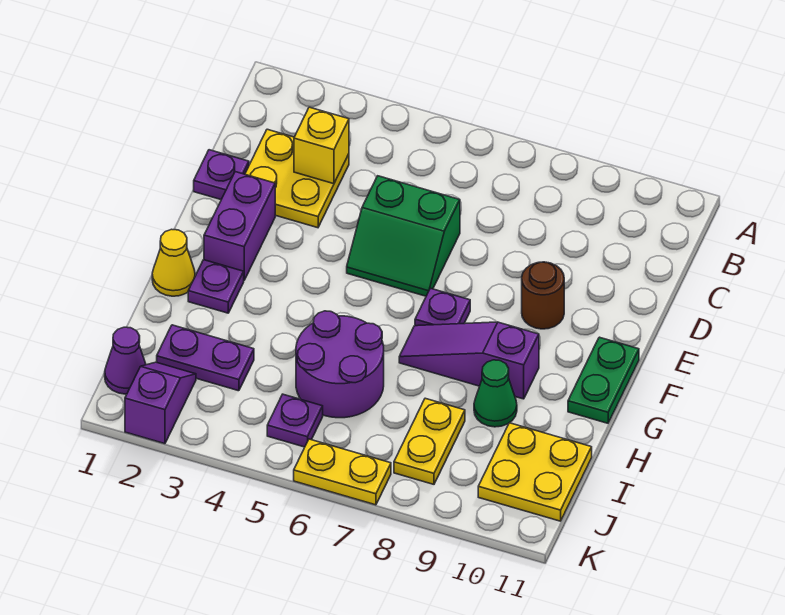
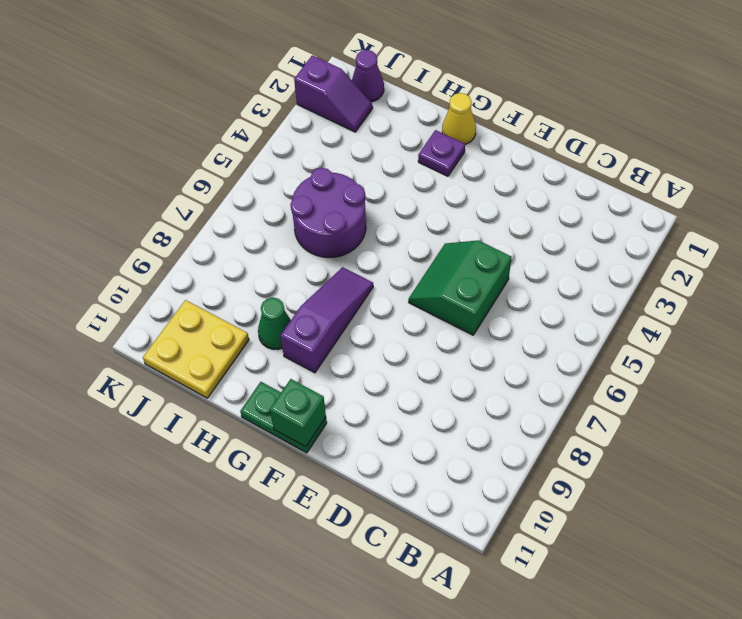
green 1x1 brick [270,379,326,447] -> none
none -> yellow 2x2 plate [245,129,349,228]
none -> purple 1x1 plate [194,150,249,200]
none -> purple 1x2 brick [204,172,275,280]

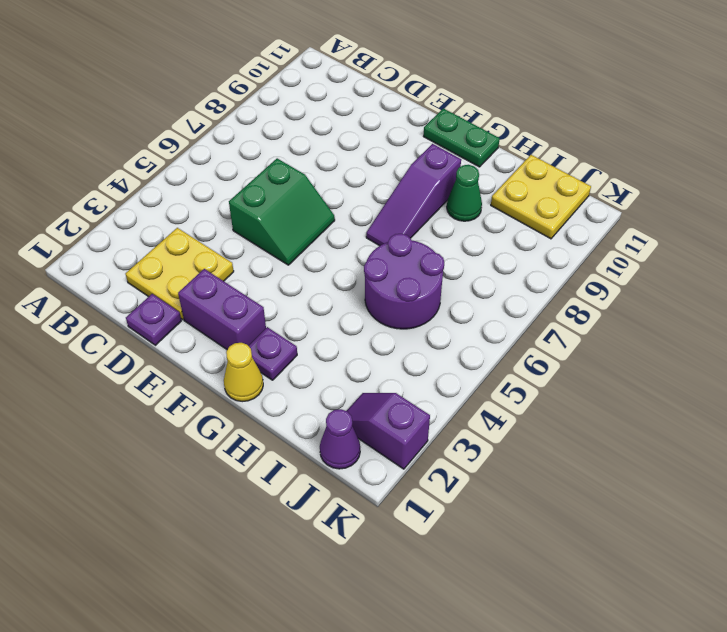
none -> brown 1x1 round brick [522,262,564,329]
none -> purple 1x1 plate [415,288,470,326]
none -> purple 1x2 plate [157,325,254,391]

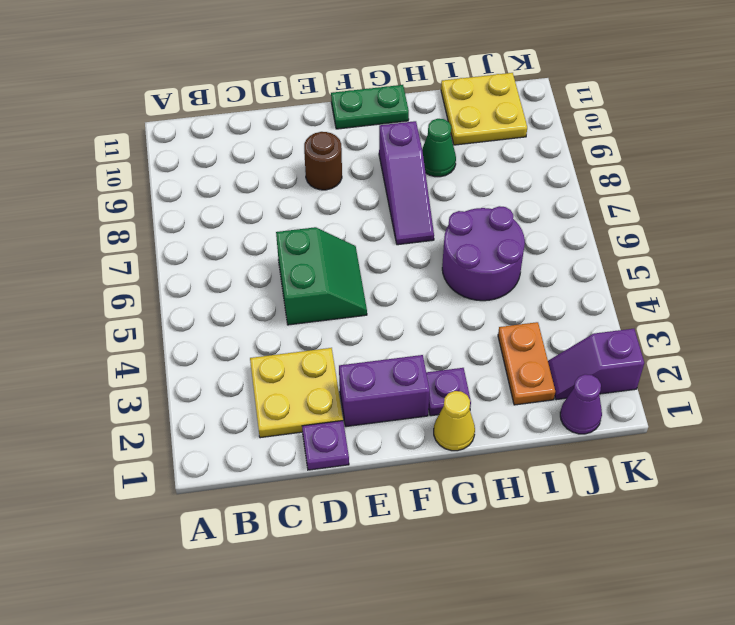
orange 1x2 plate [498,322,555,405] -> purple 1x2 plate [157,325,254,391]
none -> purple 1x1 plate [415,288,470,326]
none -> yellow 1x2 plate [394,398,465,484]
none -> purple 1x1 plate [267,394,323,447]

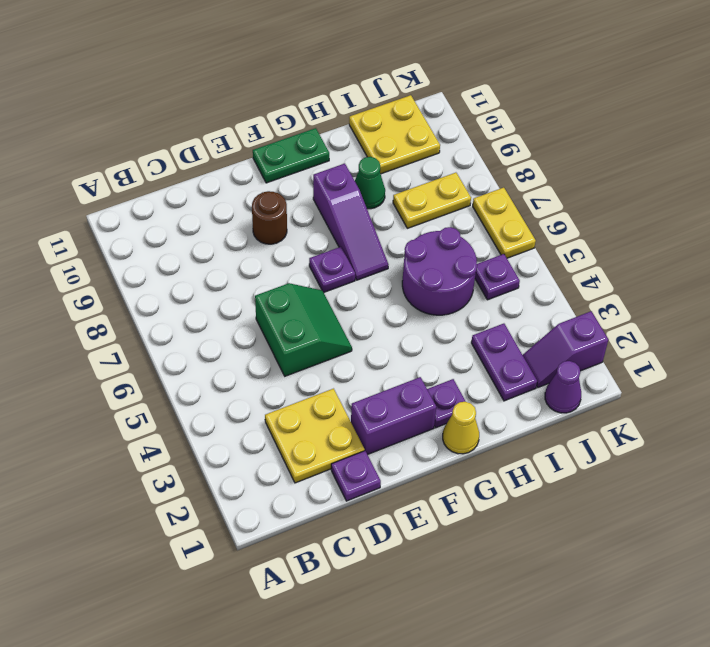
none -> yellow 1x1 brick [294,107,349,184]

